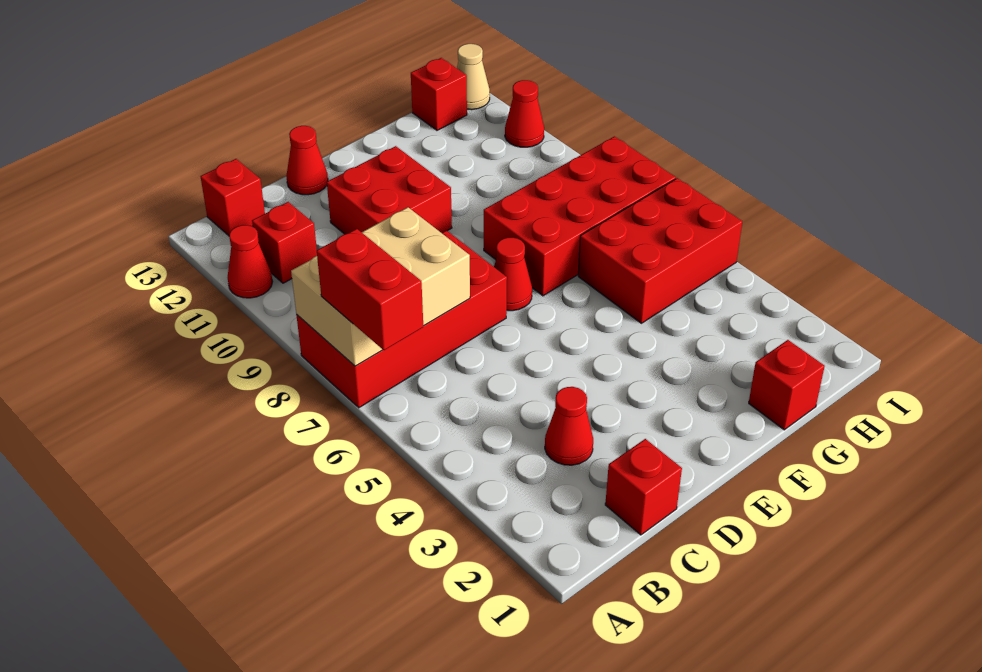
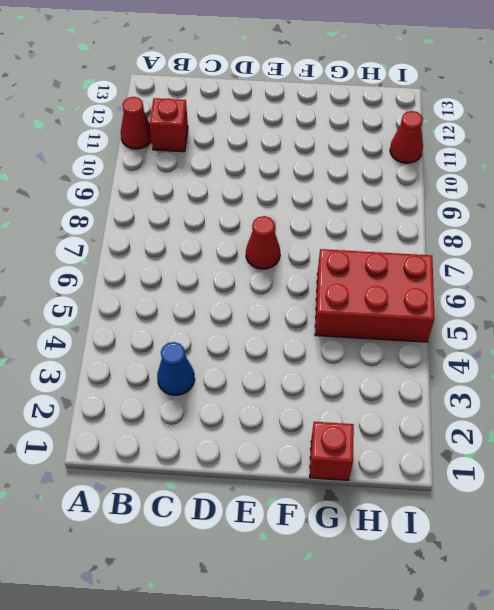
blue 1x1 cone [157,342,195,395] -> red 1x1 cone [545,387,593,465]
none -> red 2x4 brick [296,231,507,408]
none -> red 1x1 brick [201,159,265,236]
none -> red 1x1 brick [605,439,682,535]

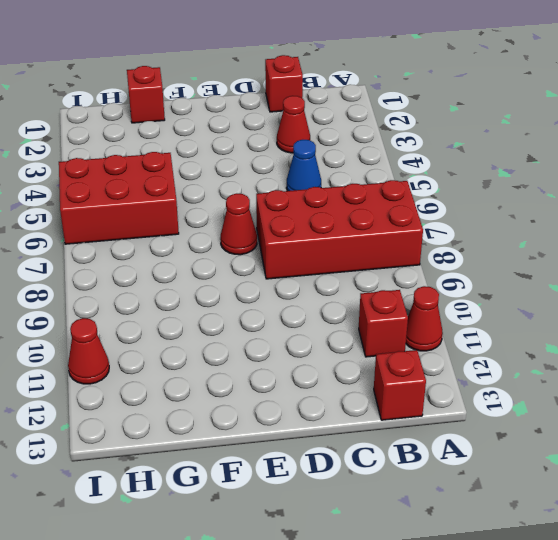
blue 1x1 cone [286,140,321,191] -> none
none -> red 2x2 brick [327,146,452,234]
none -> red 1x1 cone [286,126,328,195]
none -> red 2x4 brick [484,136,676,296]

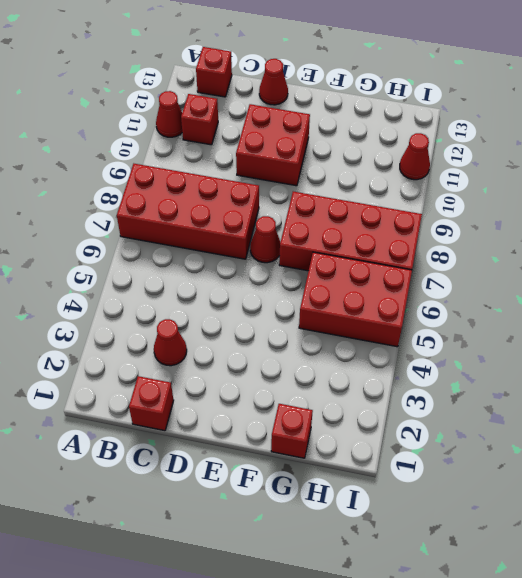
none -> red 1x1 brick [411,58,467,130]
none -> tan 1x1 cone [457,44,490,110]
none -> tan 2x3 brick [291,207,470,366]

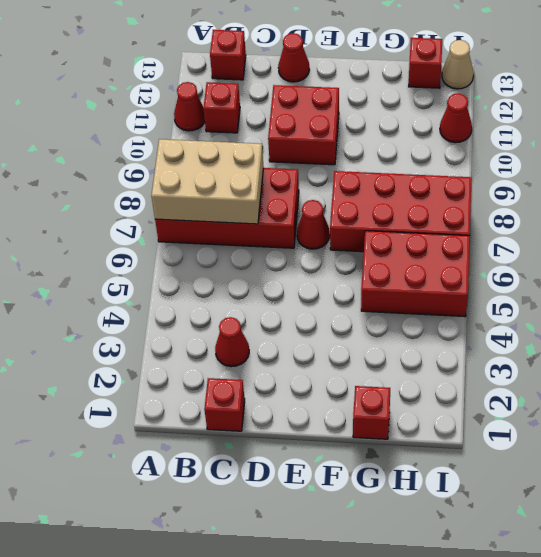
none -> red 1x2 brick [317,229,423,350]

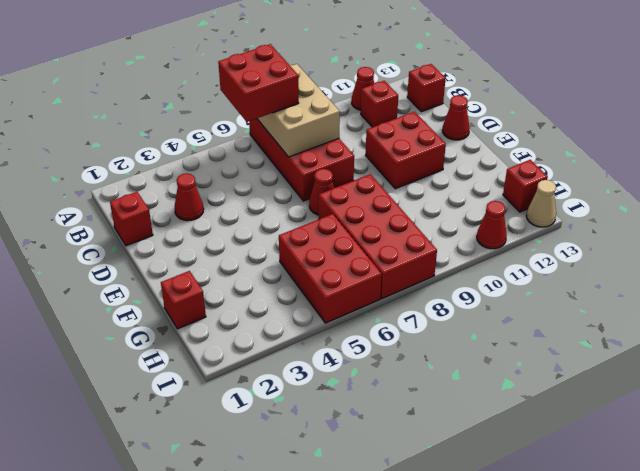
red 2x2 brick [218,44,299,122] -> red 1x2 brick [317,229,423,350]

